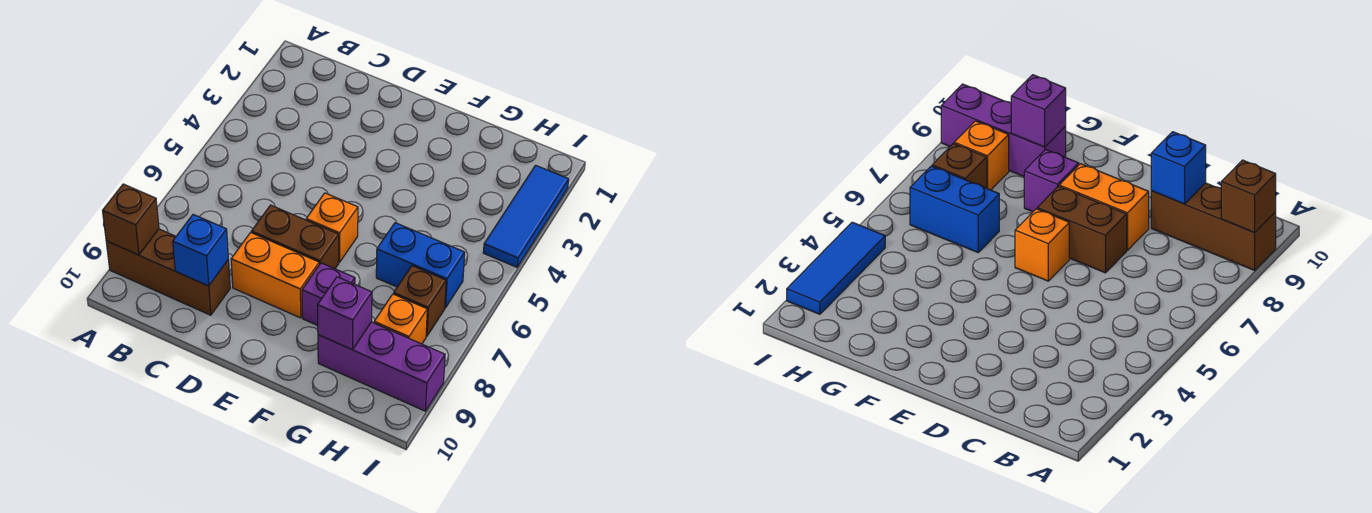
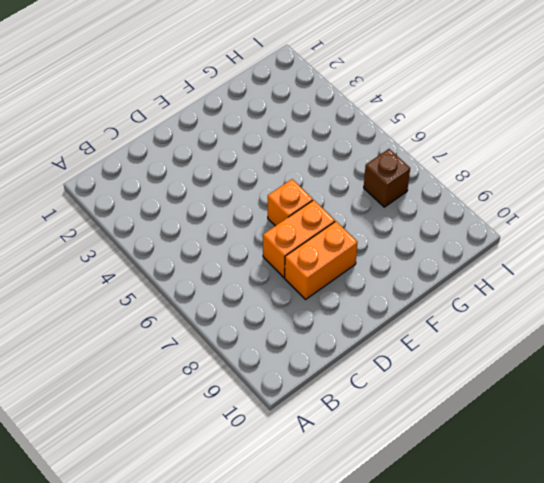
orange 1x2 brick [263,200,335,277] -> brown 1x2 brick [251,205,339,269]
none -> brown 1x3 brick [106,229,230,315]
none -> purple 1x1 brick [302,263,355,325]
none -> blue 1x2 brick [376,223,465,308]

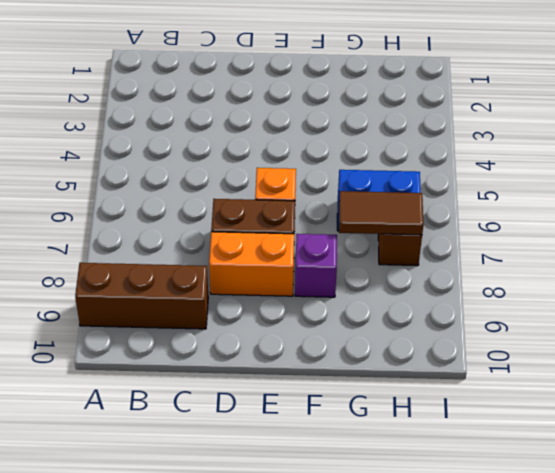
brown 1x2 tile [339,191,423,235] -> none
none -> purple 1x3 brick [318,322,445,411]
none -> orange 1x1 brick [374,294,427,344]
none -> blue 1x3 tile [483,165,569,267]

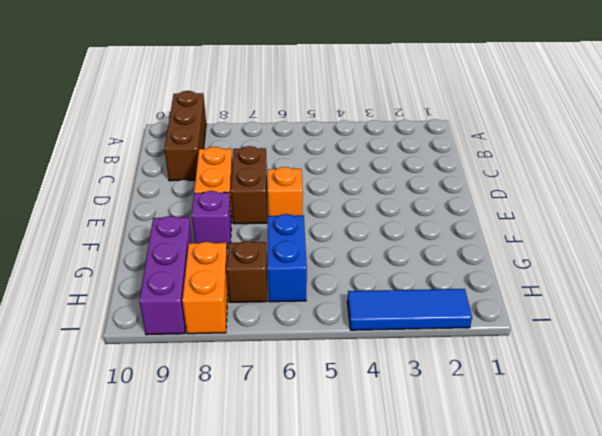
orange 1x2 brick [182,242,228,334] -> orange 1x1 brick [374,294,427,344]
none -> brown 1x1 brick [103,184,159,255]
none -> blue 1x1 brick [173,215,228,286]
none -> purple 1x1 brick [317,277,372,350]

